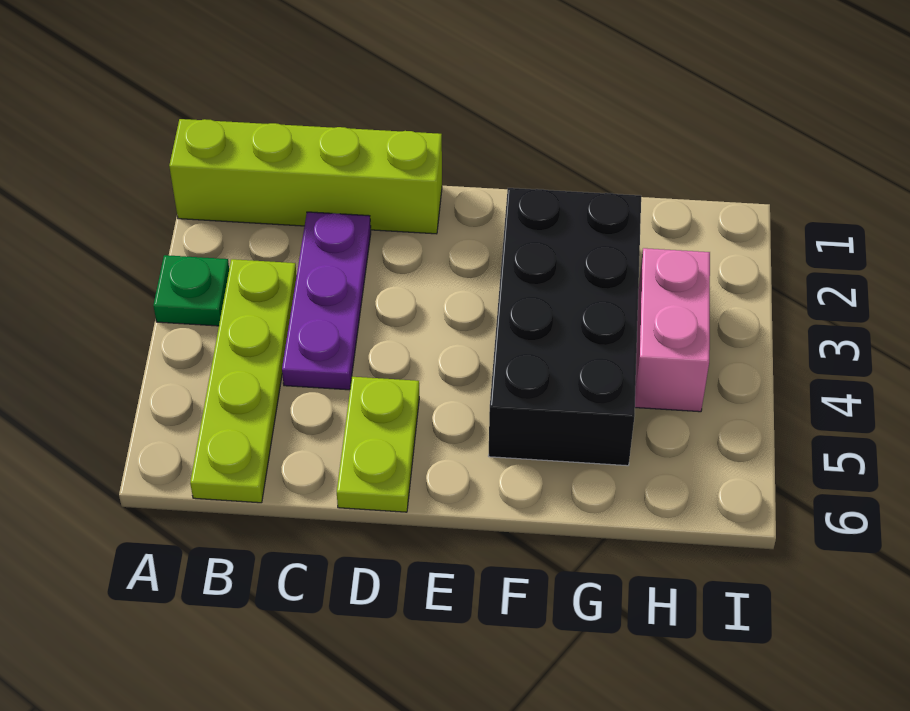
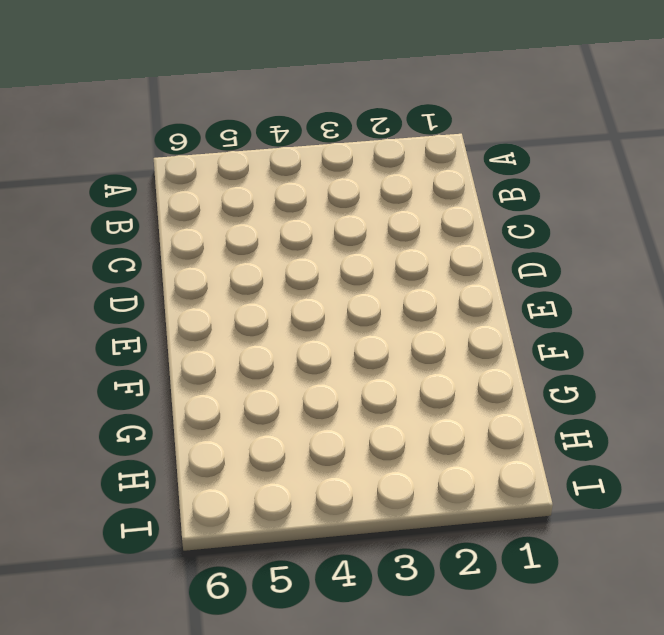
none -> lime 1x4 brick [169,119,442,234]
none -> green 1x1 plate [153,255,229,326]

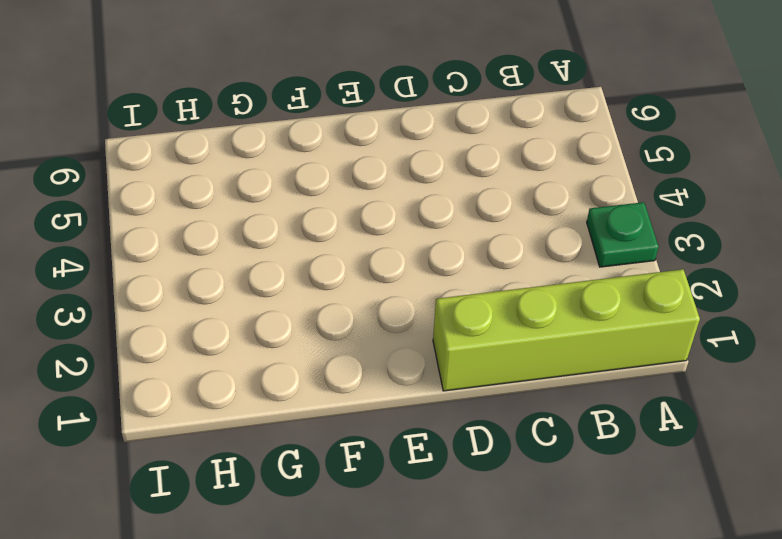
none -> lime 1x4 plate [190,259,297,503]
none -> purple 1x3 plate [282,212,371,390]

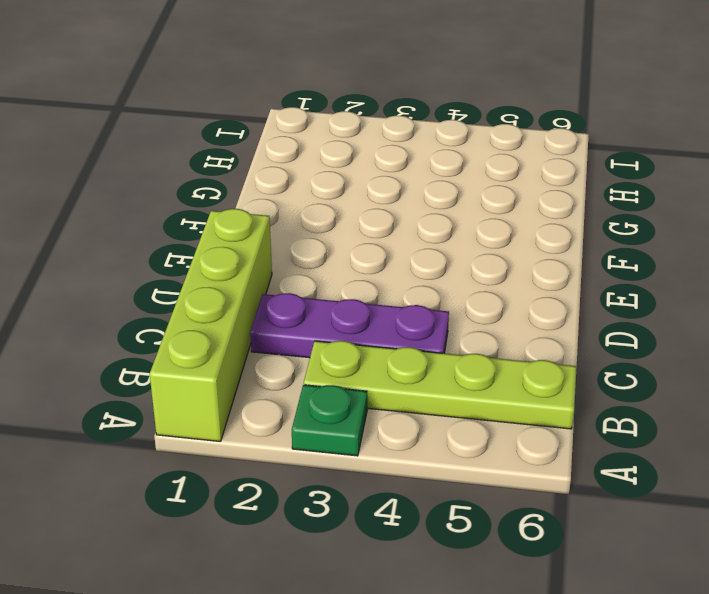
none -> lime 1x2 plate [337,377,419,512]
none -> black 2x4 brick [489,188,641,466]

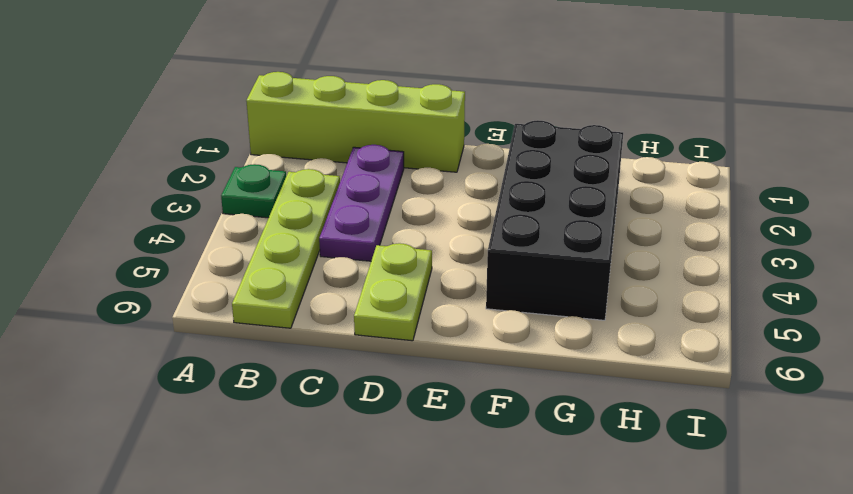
none -> pink 1x2 brick [635,248,710,412]

